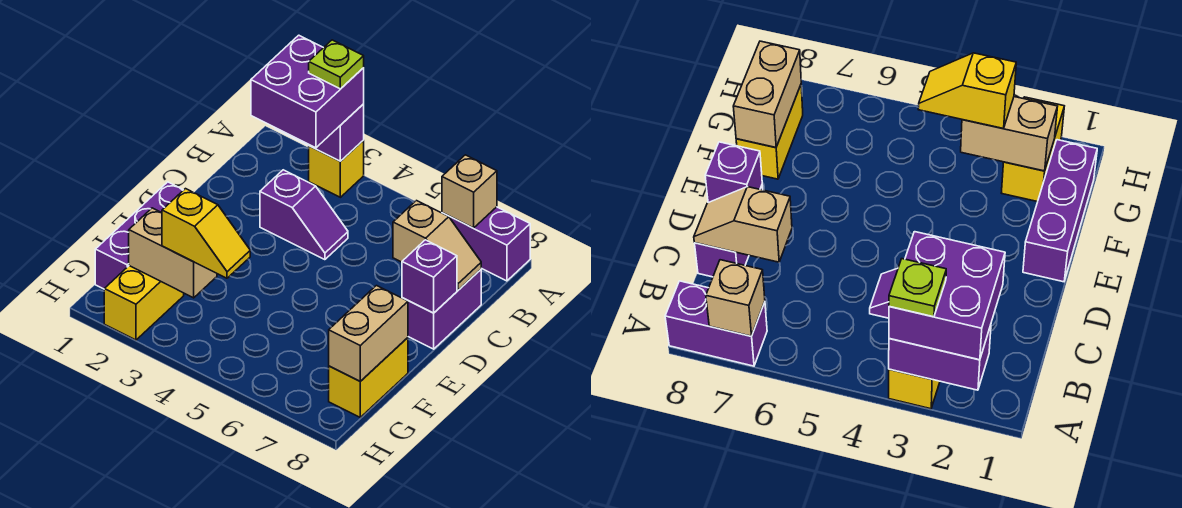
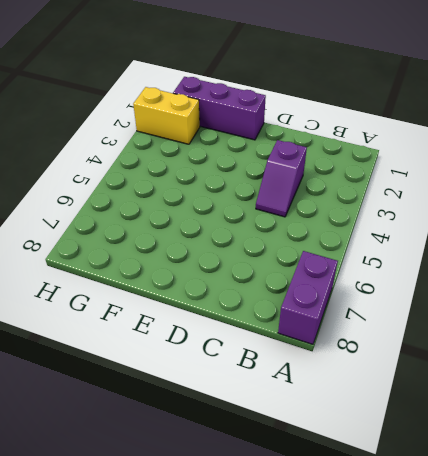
none -> yellow 1x1 brick [309,140,364,197]
none -> purple 1x2 brick [403,270,481,349]
none -> yellow 1x2 brick [329,338,408,417]

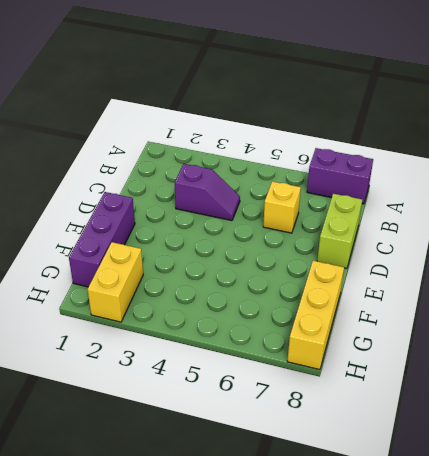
yellow 1x1 brick [263,181,301,233] -> yellow 1x1 brick moved to [309,140,364,197]
lime 1x2 brick [317,194,362,268] -> purple 1x2 brick [403,270,481,349]
yellow 1x3 brick [287,261,344,370] -> yellow 1x2 brick [329,338,408,417]
none -> purple 1x2 brick [275,104,364,161]
none -> tan 1x1 brick [442,155,497,228]
none -> tan 1x2 slope [393,201,481,290]

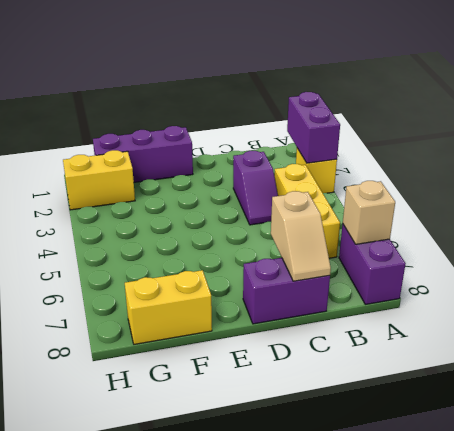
yellow 1x3 brick [274,164,340,258] -> none
none -> purple 1x1 brick [402,240,457,313]
none -> tan 1x2 brick [329,286,408,381]
none -> tan 1x2 brick [129,208,217,298]

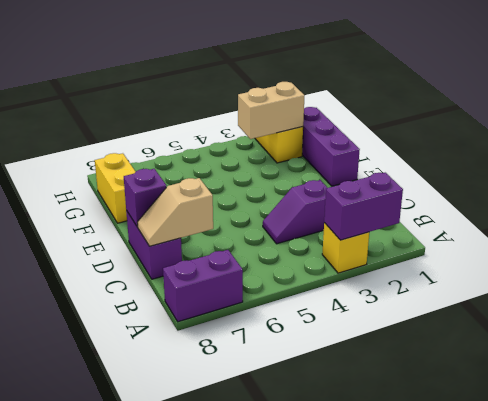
none -> tan 1x1 brick [442,155,497,228]
none -> tan 1x2 brick [329,286,408,381]
none -> purple 2x2 brick [251,35,364,148]

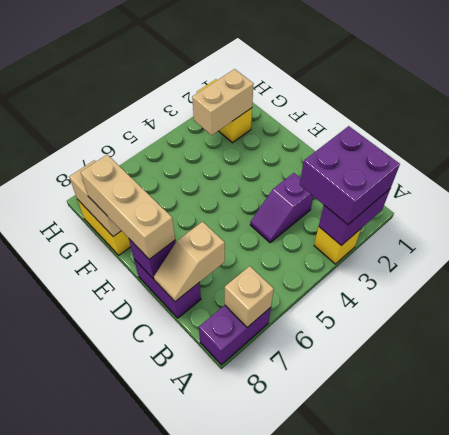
tan 1x3 brick [80,155,175,259] -> none
none -> purple 1x3 brick [95,182,183,289]
none -> yellow 1x2 slope [162,189,250,278]
none -> lime 1x1 plate [309,40,364,89]

